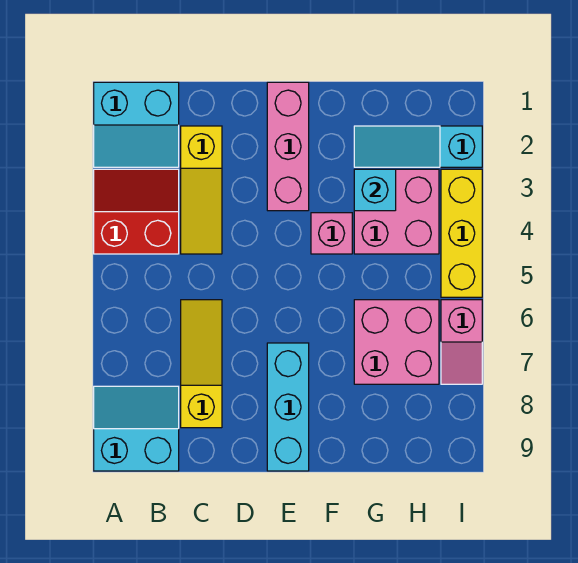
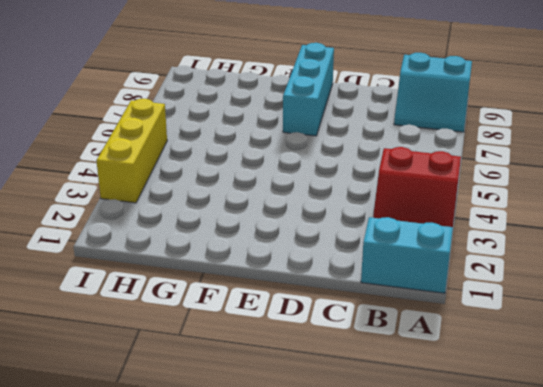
none -> yellow 1x3 slope [181,126,222,254]
none -> yellow 1x3 slope [181,300,222,428]
none -> pink 1x3 brick [267,82,309,211]

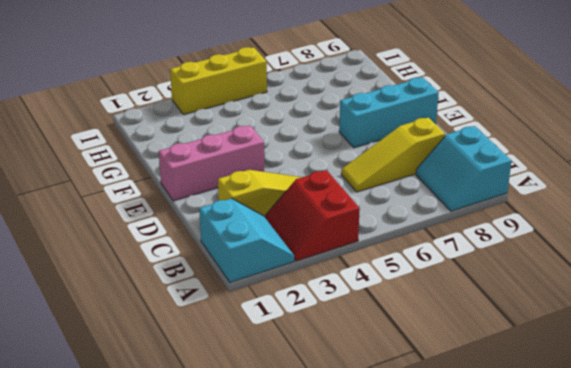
none -> pink 1x1 brick [311,213,352,254]
none -> cyan 1x3 slope [354,126,482,167]
none -> pink 2x2 brick [354,169,439,254]

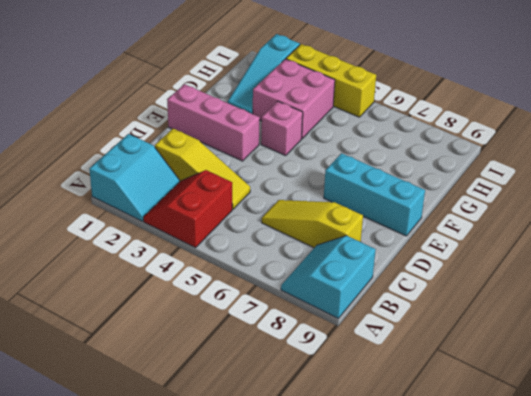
none -> pink 2x2 brick [354,300,439,384]
none -> pink 1x2 slope [441,300,482,384]
none -> cyan 1x1 brick [354,169,396,211]

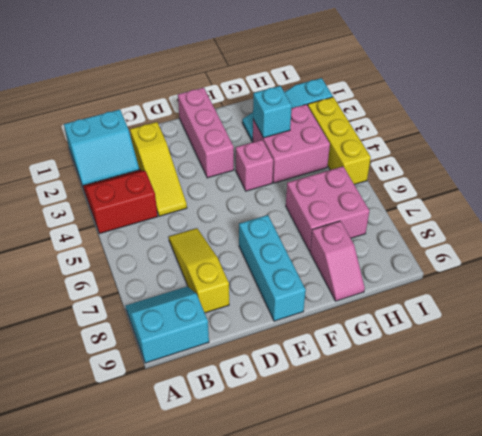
pink 1x2 slope [310,221,365,301] -> pink 1x2 slope moved to [441,300,482,384]

